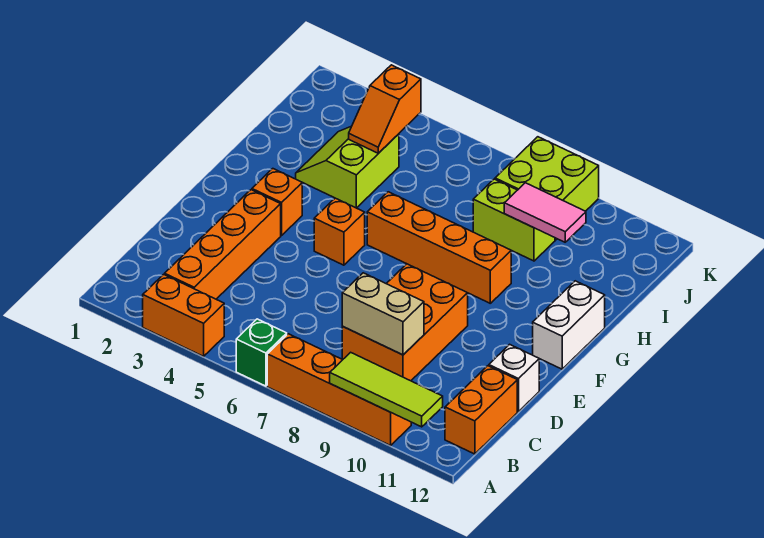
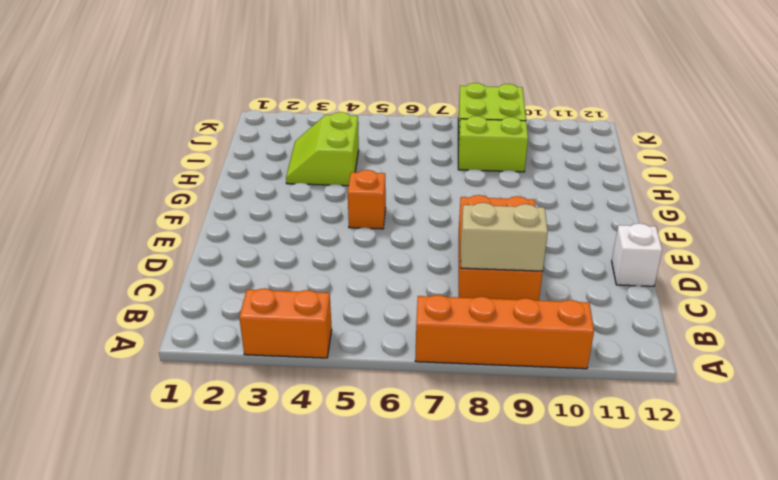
none -> green 1x1 brick [236,319,287,386]
none -> orange 1x4 brick [165,190,281,299]
none -> orange 1x2 brick [445,366,517,454]

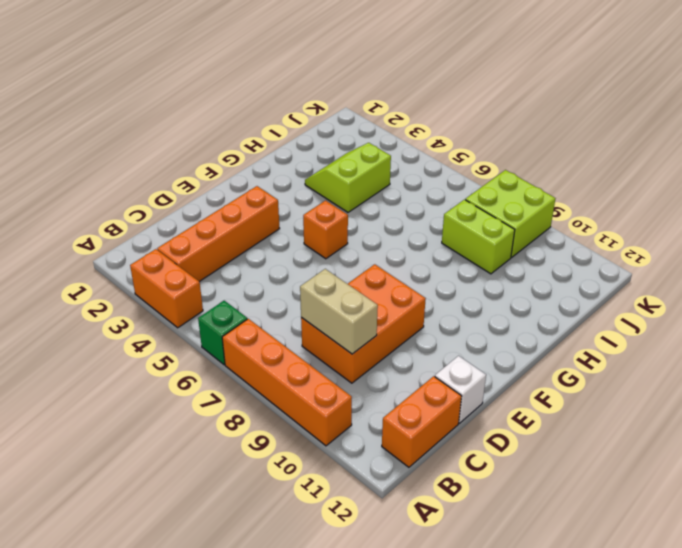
none -> orange 1x1 brick [252,169,302,236]
none -> white 1x2 brick [533,281,605,369]
none -> orange 1x4 brick [367,192,511,303]

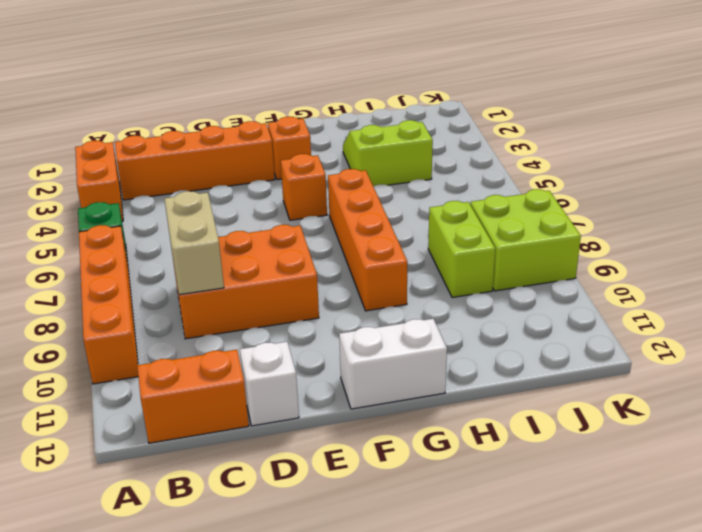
none -> lime 1x3 tile [330,352,443,427]
none -> orange 1x2 slope [349,65,421,153]
none -> pink 1x2 tile [504,183,586,242]

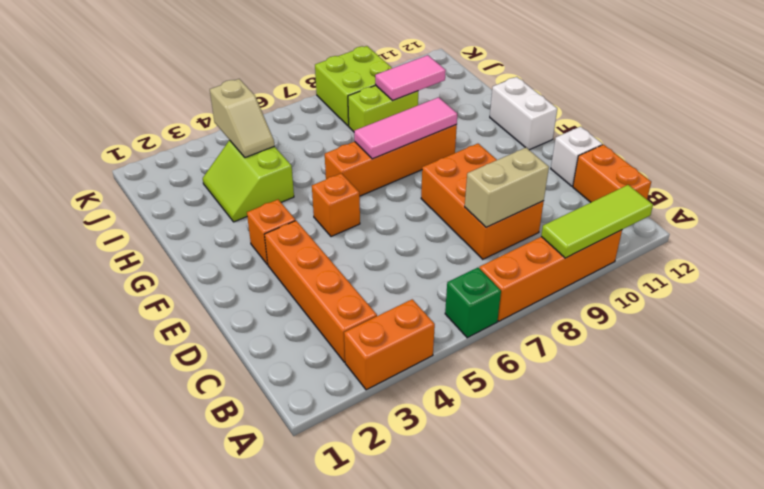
pink 1x3 tile [354,97,457,159] -> none
tan 1x2 slope [210,79,274,158] -> orange 1x2 slope [349,65,421,153]

